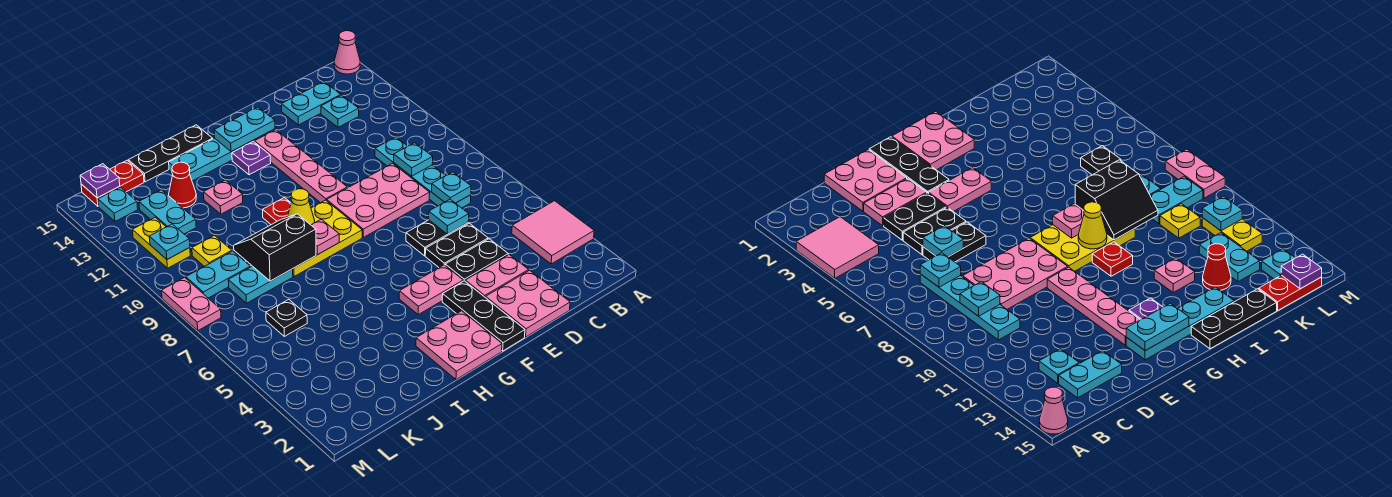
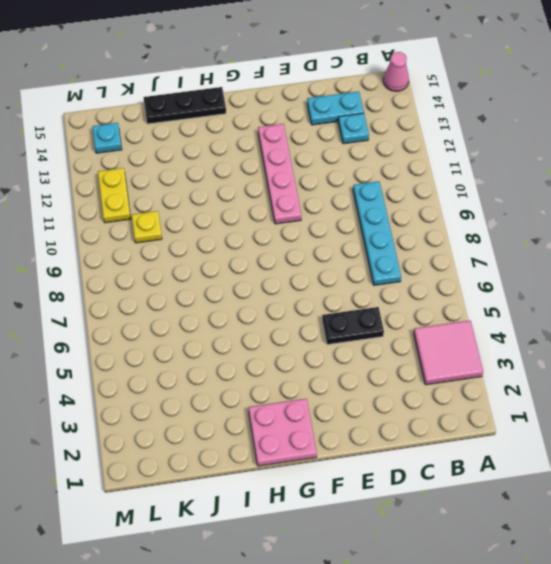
none -> pink 2x2 plate [486,270,570,337]
none -> pink 1x2 plate [465,255,529,298]
none -> black 1x2 plate [445,239,508,281]
none -> black 1x2 plate [406,220,468,256]

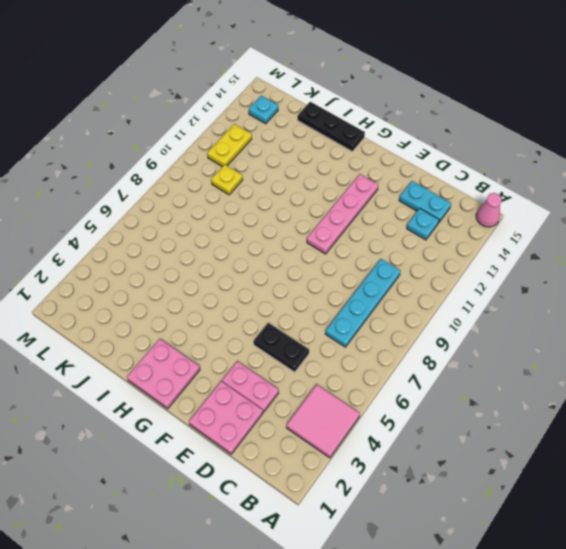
none -> black 1x2 plate [445,239,508,281]
none -> black 1x2 plate [406,220,468,256]
none -> pink 2x3 plate [327,163,430,237]
none -> black 1x3 plate [442,281,525,351]

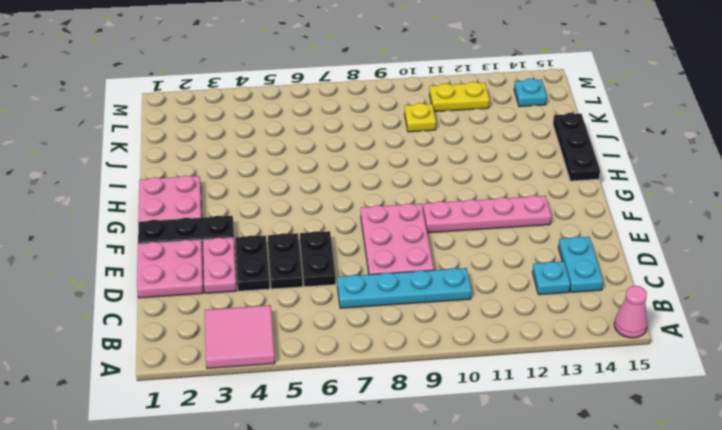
none -> pink 1x2 plate [399,265,463,315]
none -> cyan 1x4 plate [169,129,275,181]
none -> yellow 2x3 plate [293,200,362,276]
none -> purple 1x1 plate [232,142,271,175]

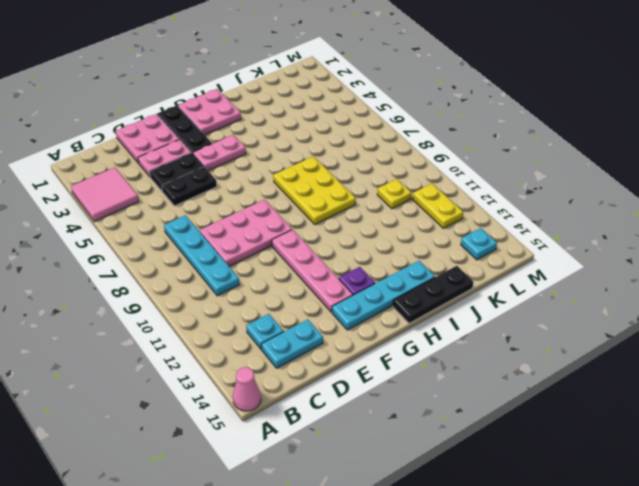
yellow 2x3 plate [273,156,356,224] -> yellow 2x3 plate turned to [293,200,362,276]
none -> black 1x2 plate [406,220,468,256]
none -> red 1x1 plate [263,198,291,225]
none -> pink 1x1 plate [204,180,243,214]
none -> cyan 1x2 plate [228,266,293,303]

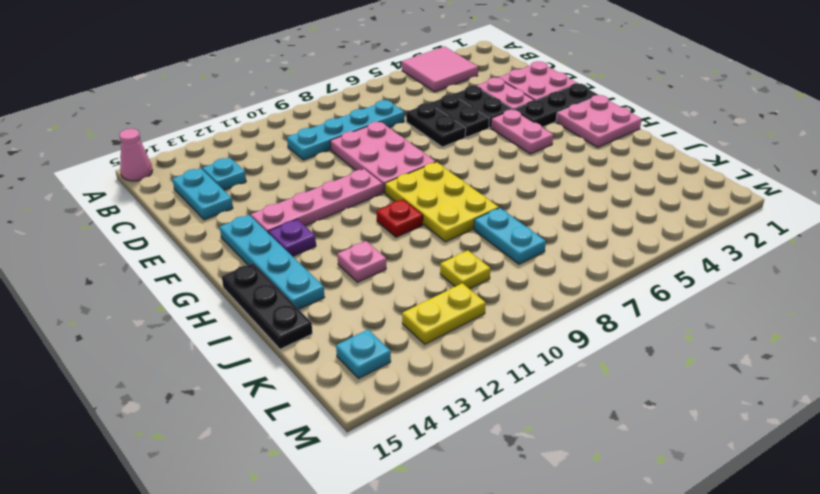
none -> red 1x1 cone [168,162,196,208]
none -> black 1x1 plate [266,299,307,336]
none -> cyan 1x2 plate [186,251,250,298]
none -> cyan 1x2 plate [139,190,196,234]

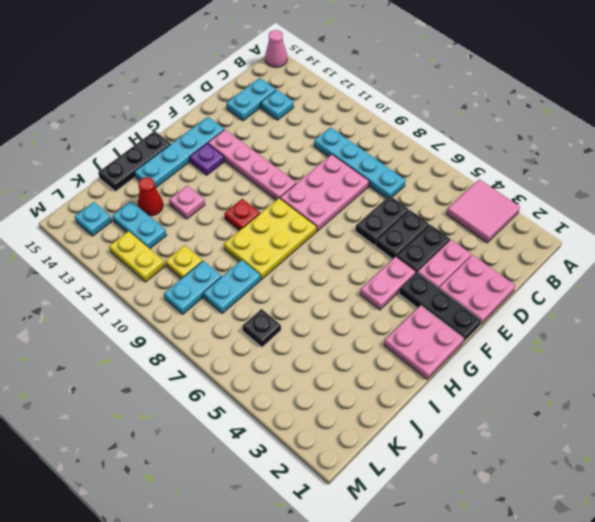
none -> red 1x2 plate [81,160,144,206]
none -> pink 1x2 plate [161,277,221,331]
none -> cyan 1x1 plate [432,172,471,203]
none -> cyan 1x1 plate [394,143,433,176]

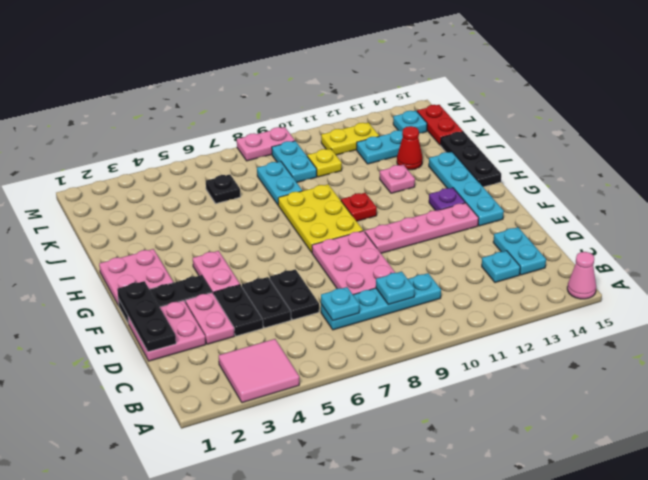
black 1x3 plate [117,281,176,352] -> none
none -> cyan 1x1 plate [429,199,469,234]
none -> cyan 1x2 plate [214,107,275,152]
none -> pink 1x1 plate [312,219,339,255]
none -> yellow 1x1 cone [288,189,315,225]

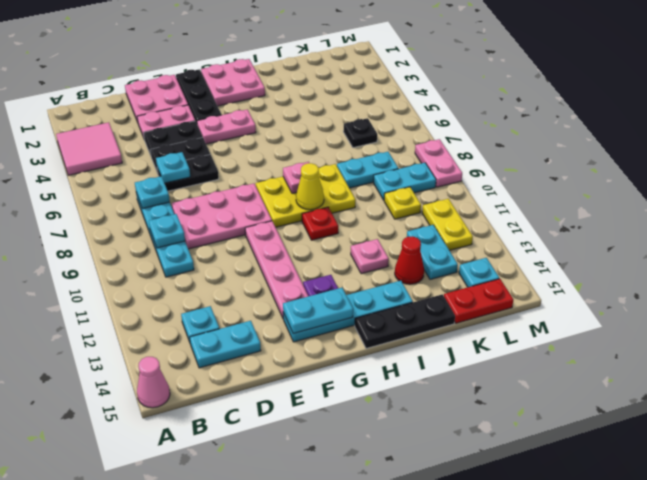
none -> black 2x2 slope [234,214,316,281]
none -> cyan 1x1 plate [149,224,190,260]
none -> purple 1x1 plate [80,164,120,198]

